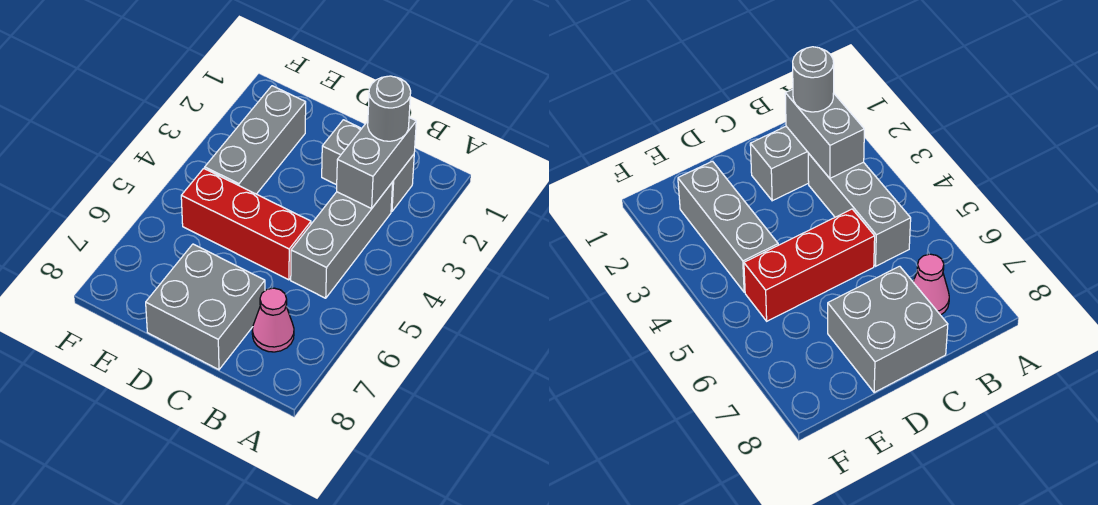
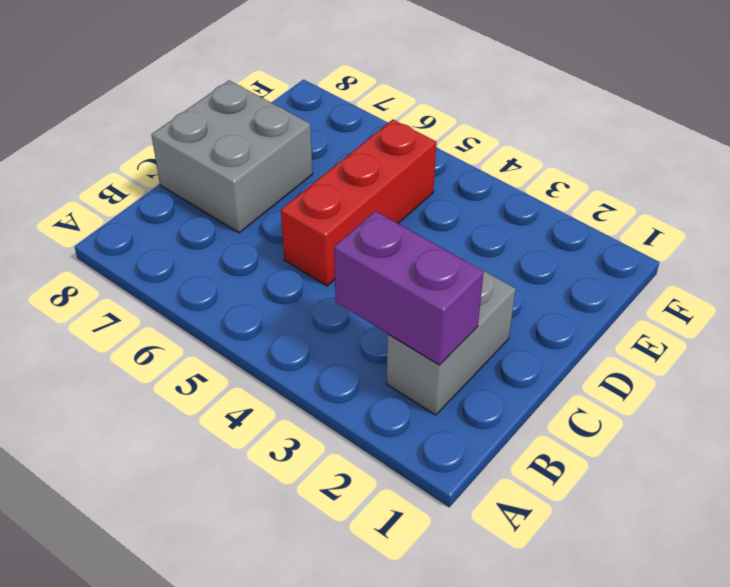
purple 1x2 brick [334,211,484,365] -> grey 1x2 brick [337,118,416,209]
none -> grey 1x3 brick [291,182,393,298]
none -> pink 1x1 cone [252,288,294,352]

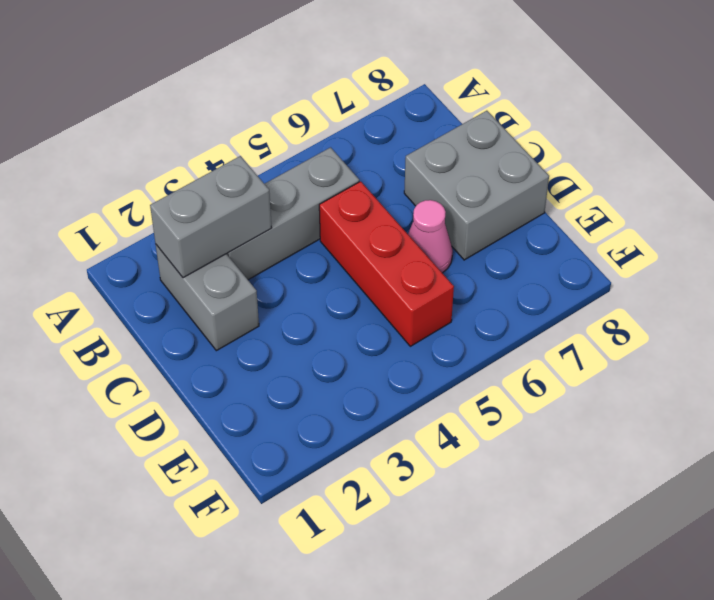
pink 1x1 cone [408,200,453,273] -> pink 1x1 cone moved to [252,288,294,352]
none -> grey 1x3 brick [205,86,306,194]
none -> grey 1x1 round brick [368,76,411,141]

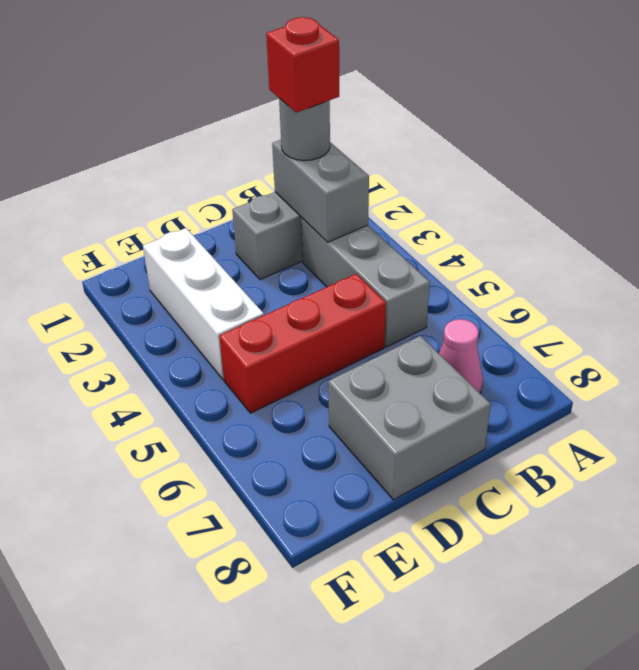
red 1x1 brick [266,17,339,113] -> none
white 1x3 brick [143,228,264,379] -> grey 1x3 brick [205,86,306,194]

